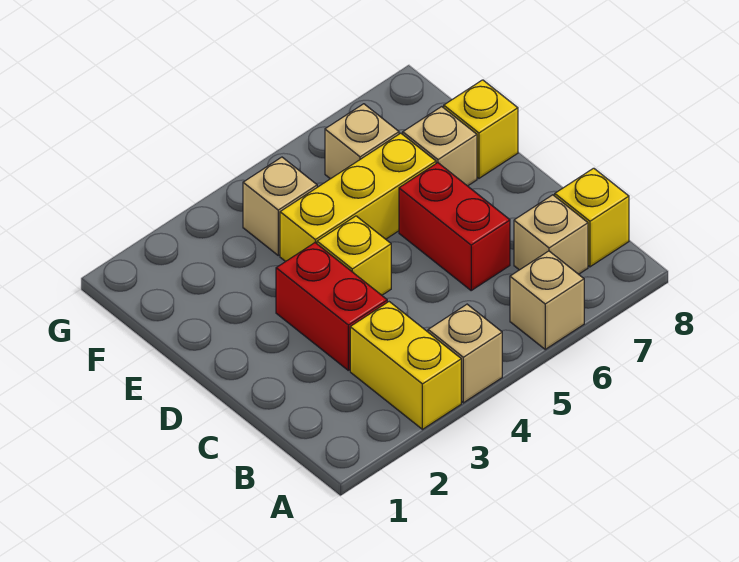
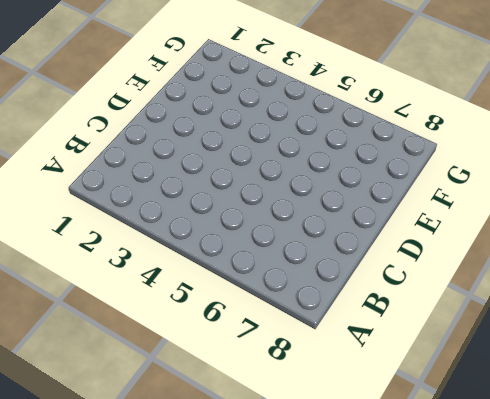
none -> yellow 1x2 brick [350,302,461,429]
none -> tan 1x1 brick [428,304,502,403]
none -> tan 1x1 brick [510,251,584,349]

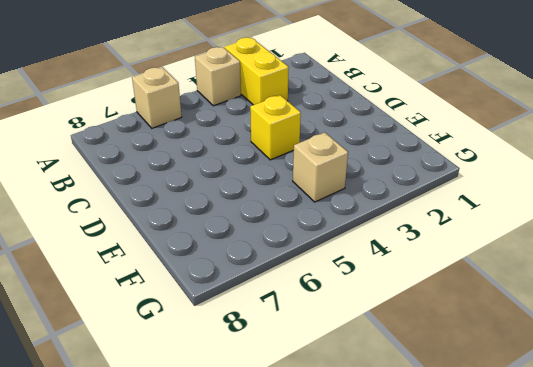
none -> tan 1x1 brick [514,195,588,274]
none -> yellow 1x1 brick [555,168,629,267]
none -> red 1x2 brick [276,243,387,370]

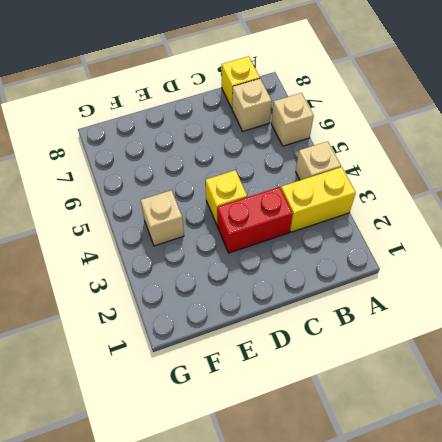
none -> red 1x2 brick [399,163,510,290]
none -> yellow 1x3 brick [280,133,436,262]
none -> tan 1x1 brick [403,107,477,186]

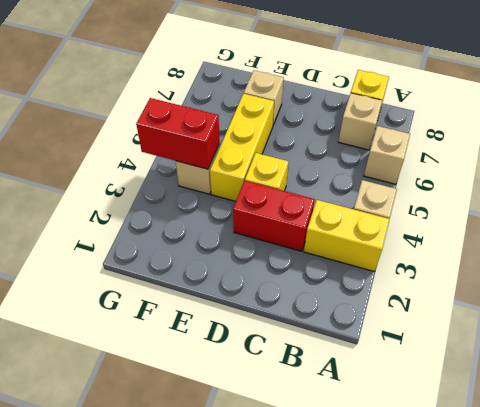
red 1x2 brick [136,98,220,169] -> red 1x2 brick moved to [399,163,510,290]
none -> yellow 1x1 brick [444,80,518,178]
none -> tan 1x1 brick [325,104,399,179]

